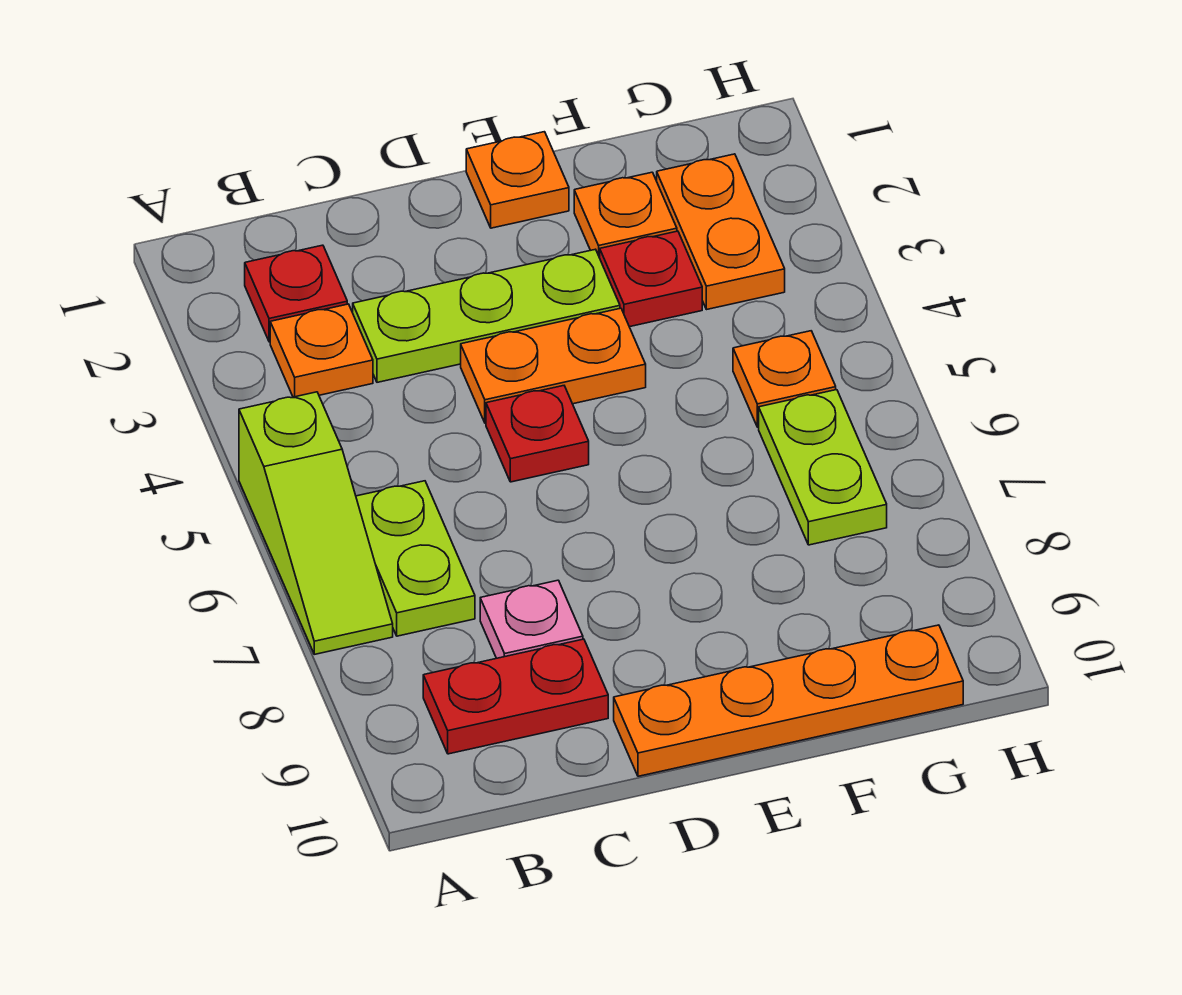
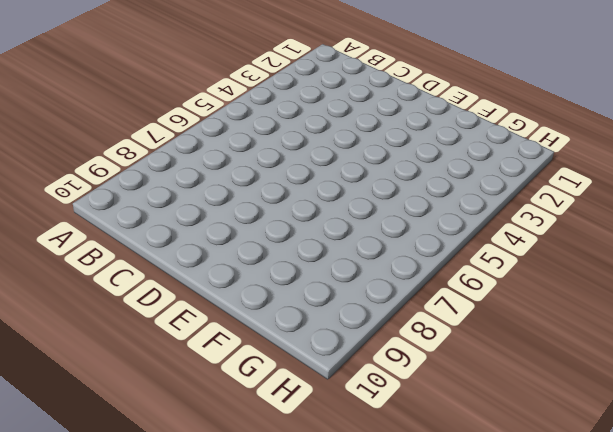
none -> lime 1x3 slope [239,392,393,654]
none -> red 1x1 plate [245,245,347,342]
none -> orange 1x1 plate [270,304,373,397]

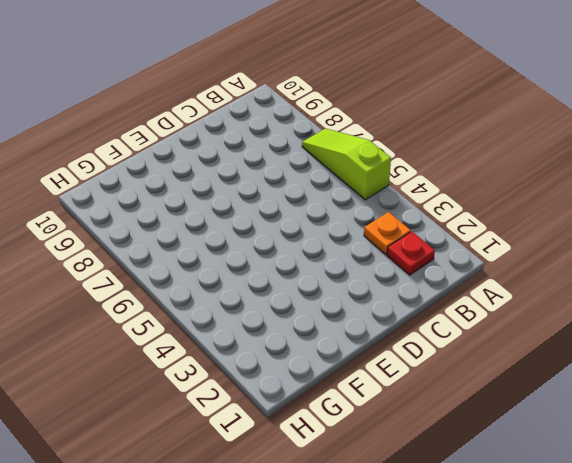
none -> lime 1x2 plate [356,481,475,636]
none -> red 1x2 plate [423,639,608,754]
none -> lime 1x3 plate [353,249,620,382]

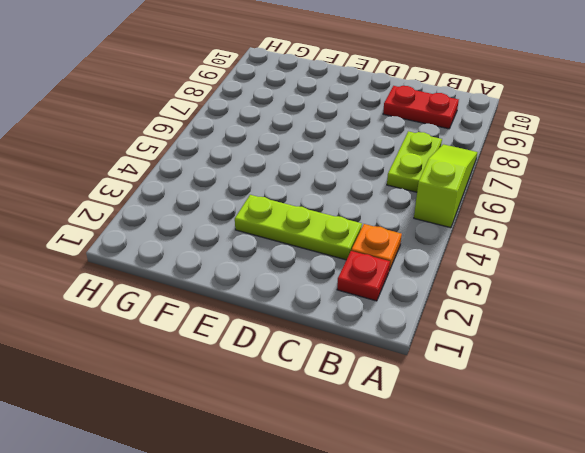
none -> pink 1x1 plate [480,580,583,658]
none -> orange 1x2 plate [461,308,646,423]
none -> red 1x1 plate [486,386,589,482]

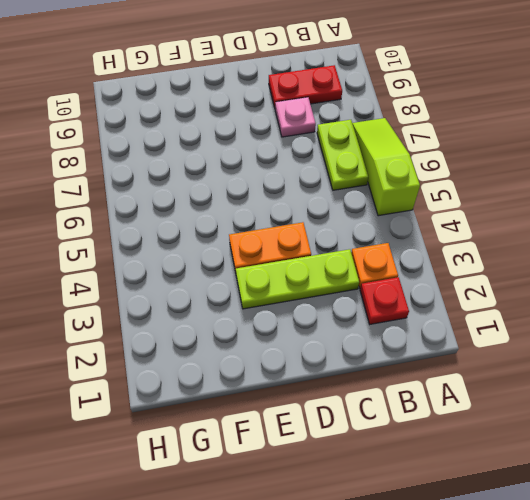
none -> red 1x1 plate [486,386,589,482]
none -> orange 1x4 plate [614,625,963,776]
none -> orange 1x1 plate [466,132,569,228]

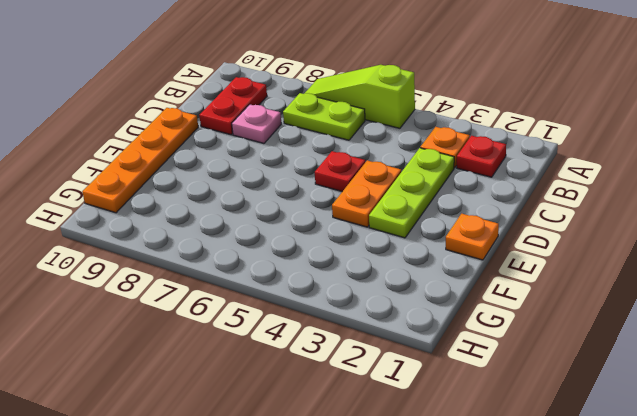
none -> orange 1x1 plate [574,172,677,258]
none -> red 1x1 plate [600,231,702,327]
none -> orange 1x2 plate [657,154,785,310]

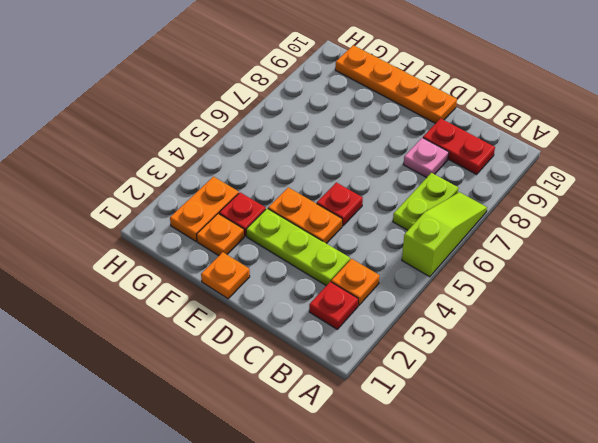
none -> orange 1x1 plate [733,331,836,427]
none -> lime 1x2 plate [759,390,887,545]

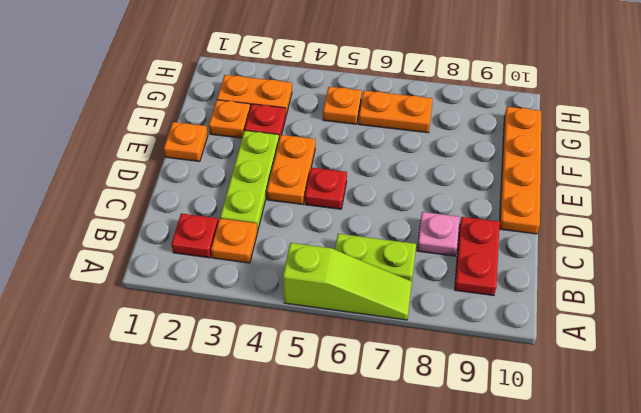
orange 1x2 plate [359,91,433,133] -> lime 1x2 plate [759,390,887,545]

